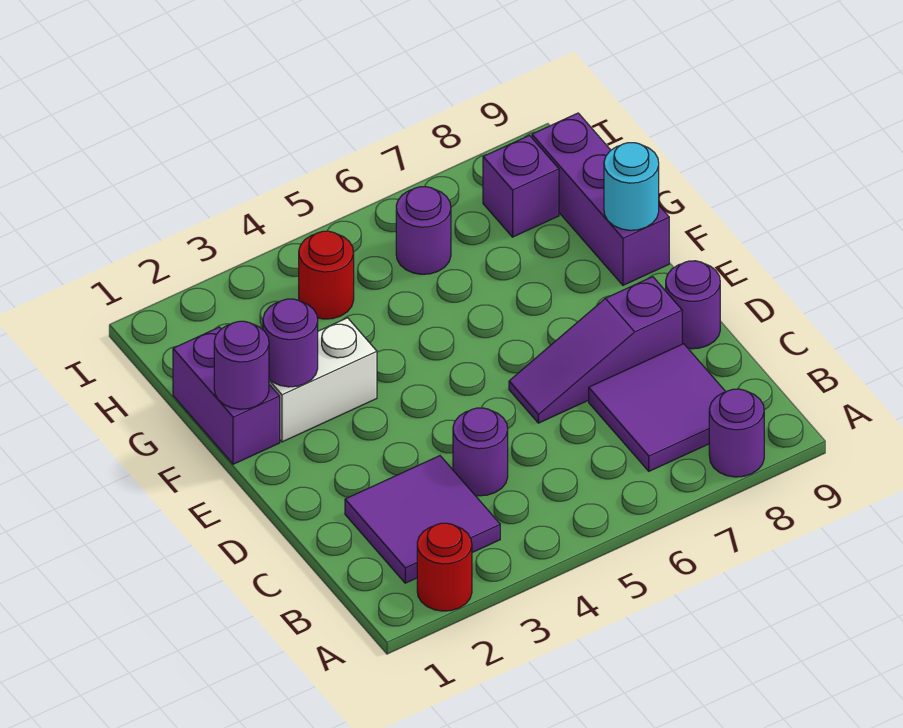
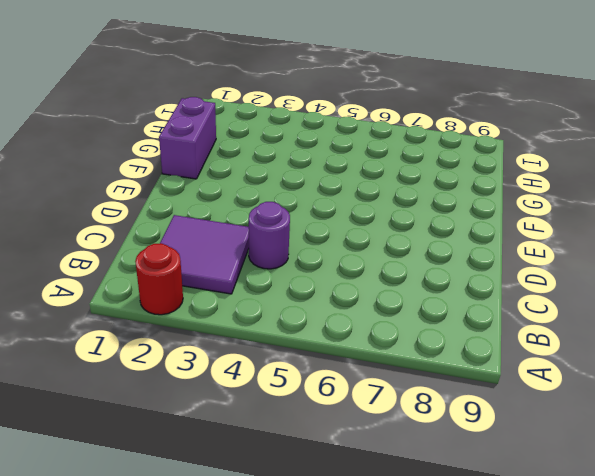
none -> purple 1x1 round brick [709,389,764,477]
none -> purple 2x2 tile [589,344,726,471]
none -> purple 1x3 slope [509,277,682,423]

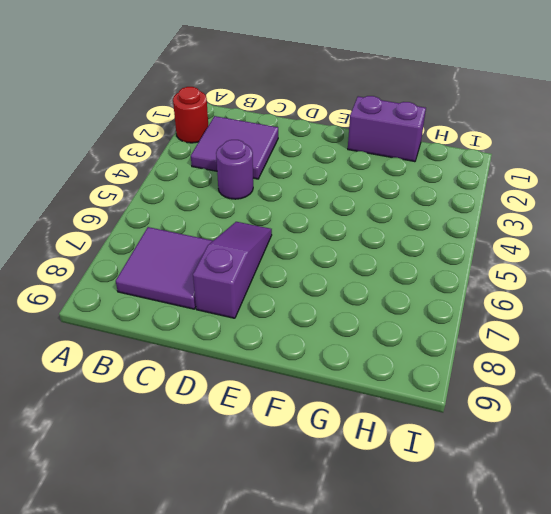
none -> purple 1x1 round brick [709,389,764,477]
none -> purple 1x1 round brick [666,261,720,349]
none -> white 1x2 brick [269,318,377,442]

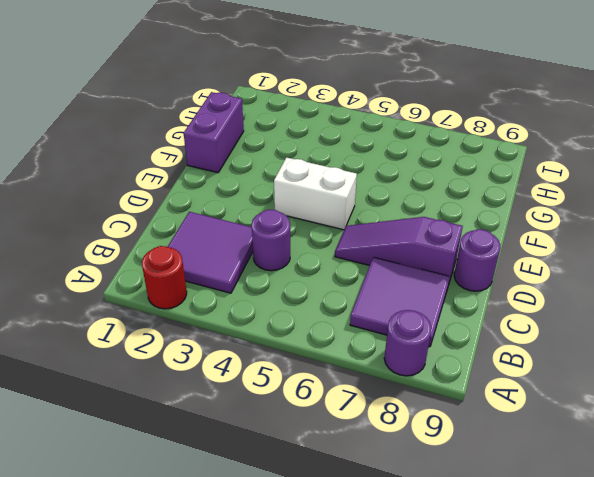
white 1x2 brick [274,157,357,230] -> white 1x2 brick moved to [269,318,377,442]
none -> purple 1x3 brick [532,113,669,285]
none -> red 1x1 round brick [299,231,354,319]
none -> purple 1x1 round brick [396,187,451,274]

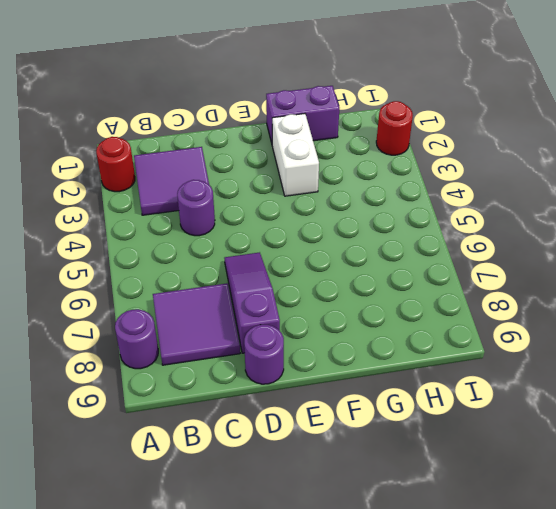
red 1x1 round brick [376,101,413,155] -> red 1x1 round brick moved to [299,231,354,319]
none -> purple 1x3 brick [532,113,669,285]
none -> purple 1x1 round brick [396,187,451,274]
none -> purple 1x1 brick [483,135,559,237]

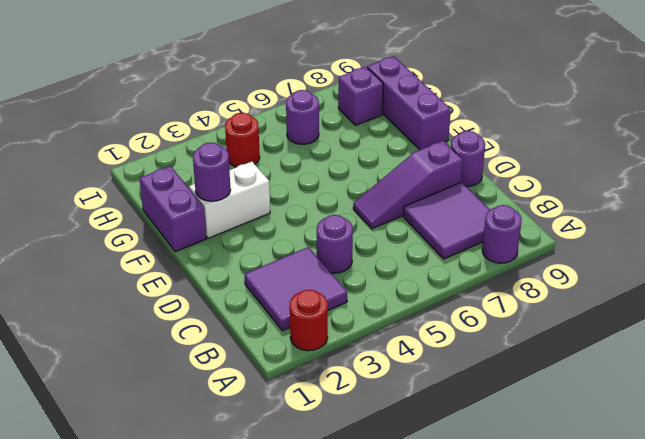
none -> purple 1x1 round brick [214,321,269,409]
none -> cyan 1x1 round brick [604,143,659,230]

